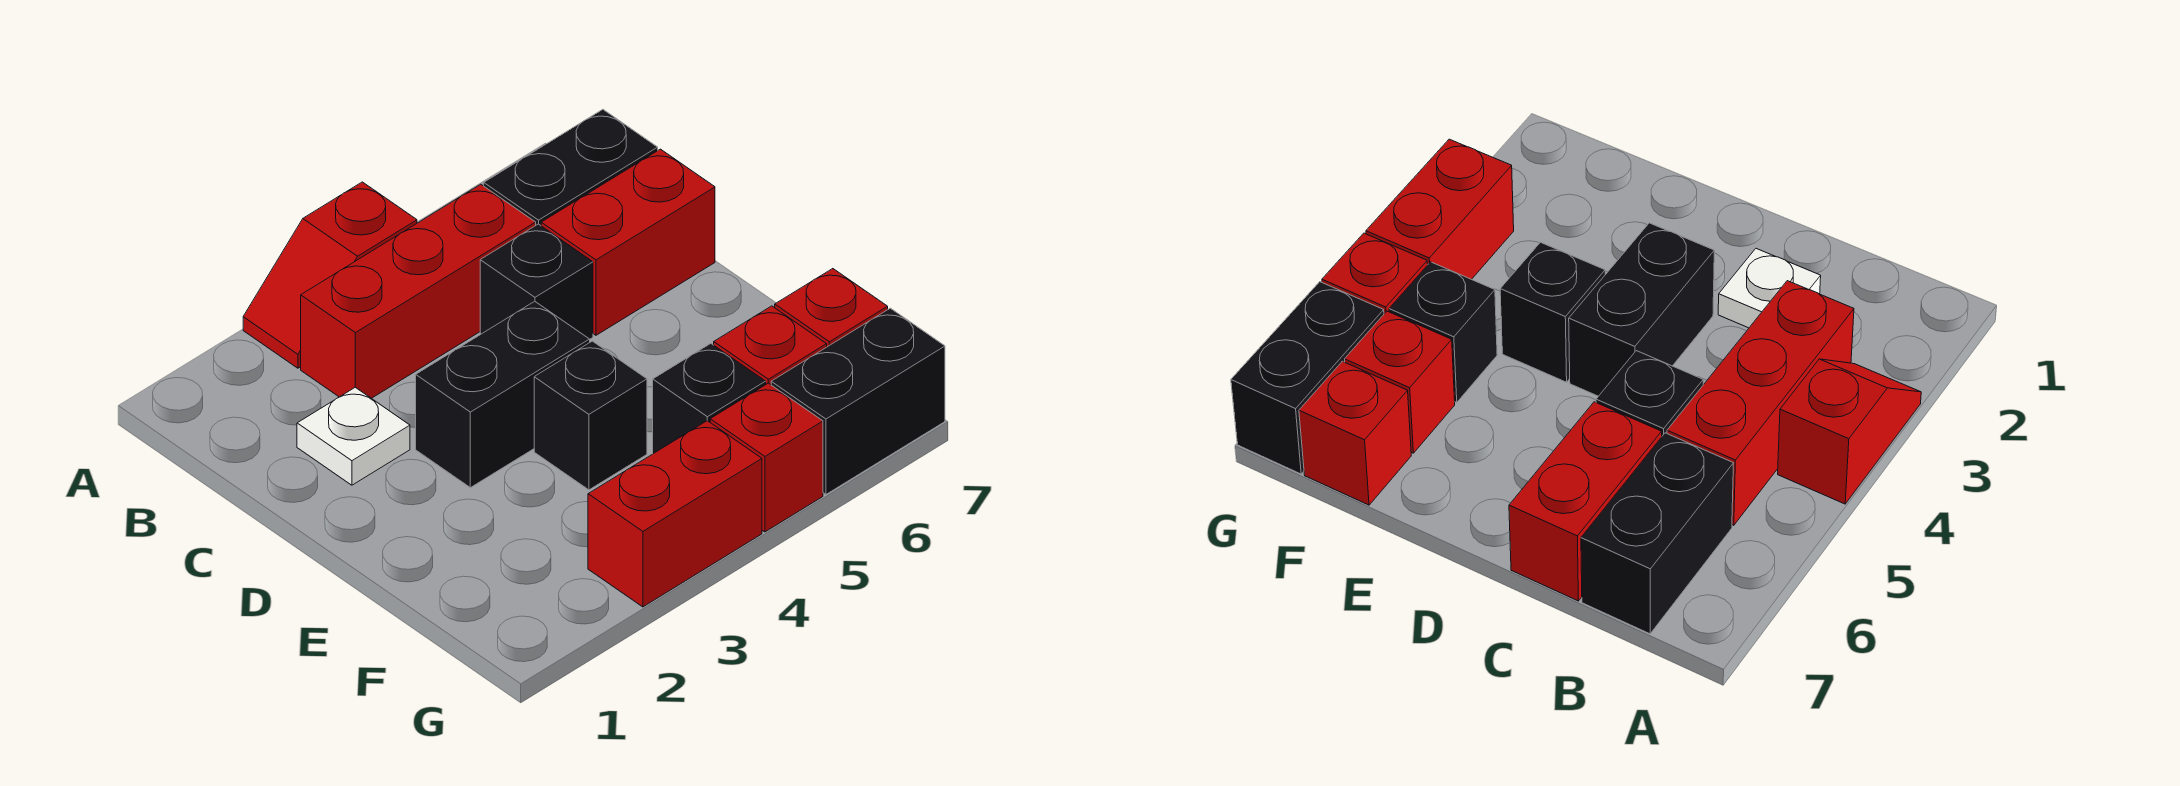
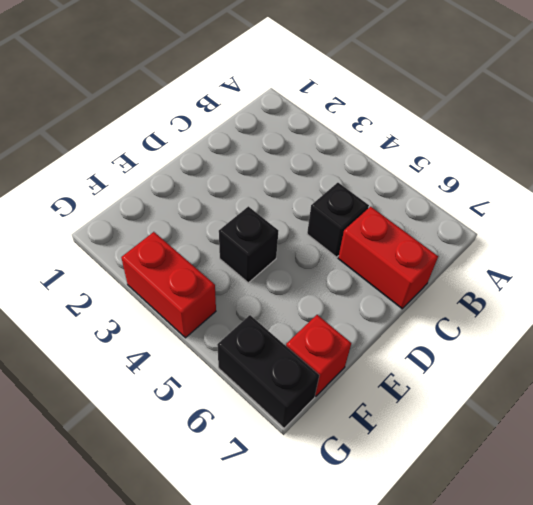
none -> red 1x2 slope [243,182,417,368]
none -> red 1x3 brick [301,184,536,398]
none -> black 1x2 brick [484,110,658,225]

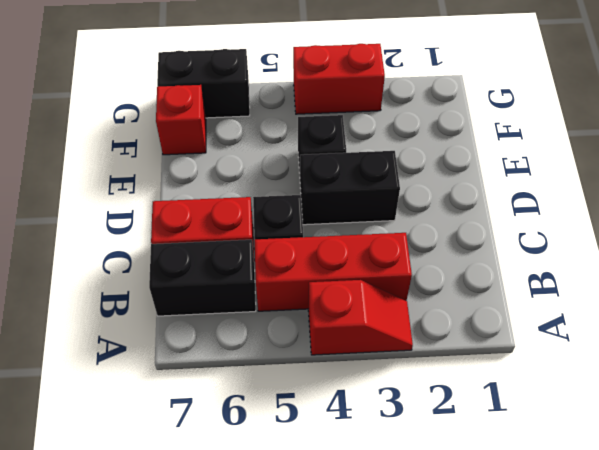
none -> white 1x1 plate [297,387,410,485]
none -> black 1x1 brick [653,344,766,454]
none -> red 1x1 brick [714,306,827,385]

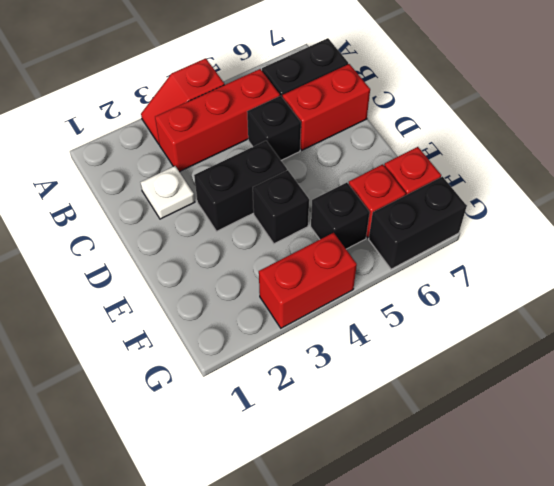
none -> red 1x1 brick [710,383,823,532]

